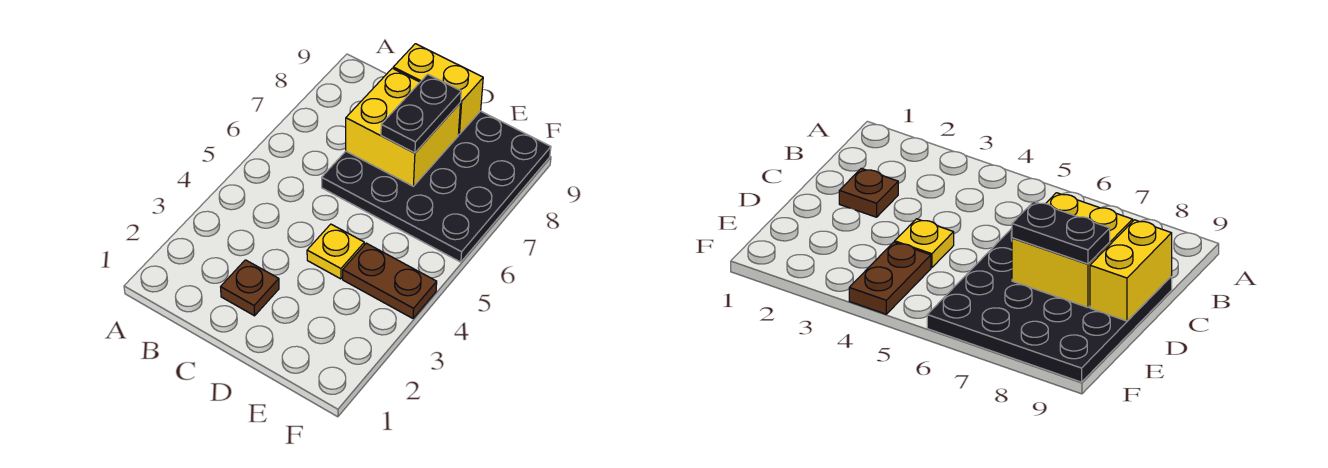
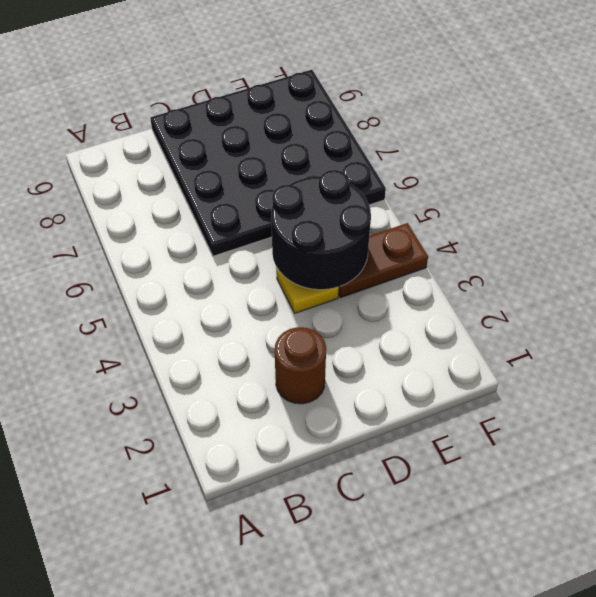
brown 1x1 round brick [275,327,326,404] -> brown 1x1 plate [221,260,279,316]
black 2x2 round brick [271,170,371,290] -> none
none -> yellow 2x2 brick [346,68,461,186]
none -> yellow 1x2 brick [393,44,483,134]

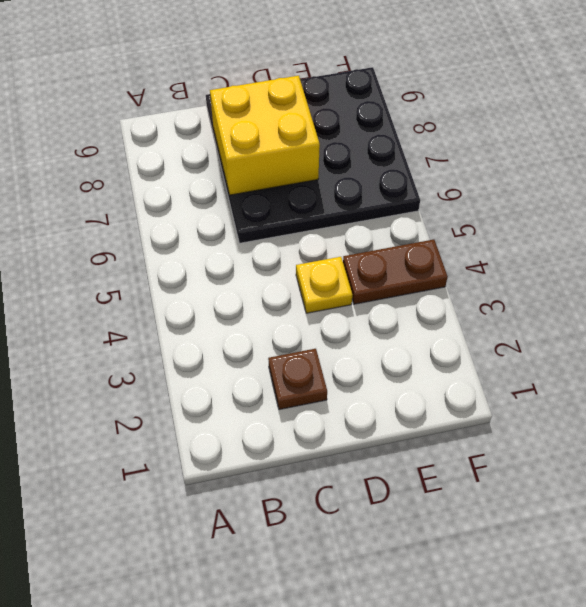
none -> yellow 1x2 brick [393,44,483,134]
none -> black 1x2 plate [381,74,461,153]

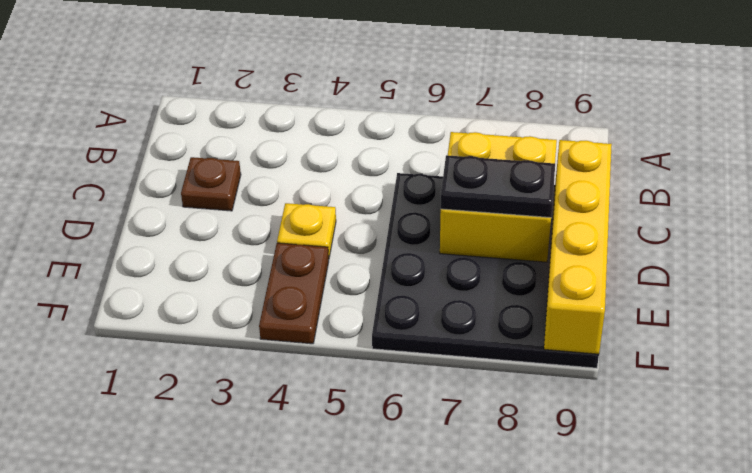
yellow 1x4 brick [544,140,612,354] -> yellow 1x2 brick [393,44,483,134]

